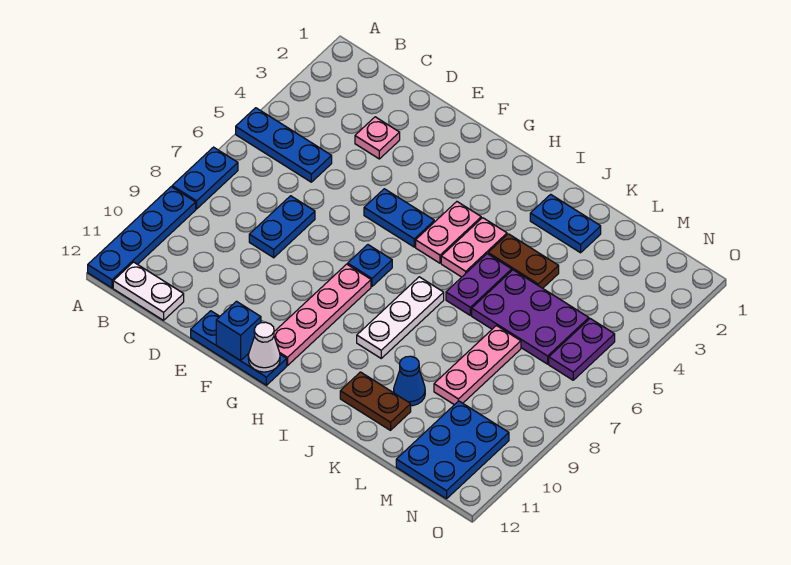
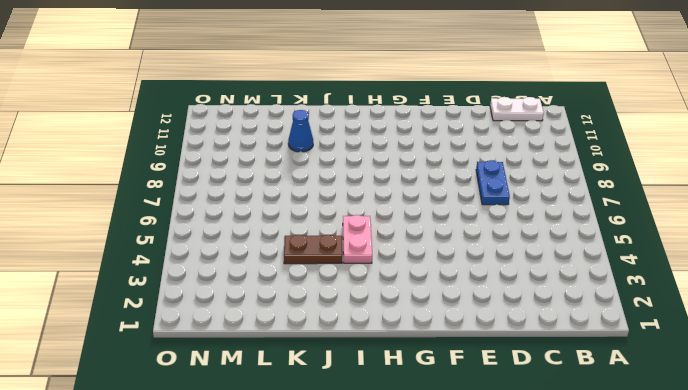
none -> blue 1x3 plate [236,108,332,182]
none -> blue 1x2 plate [172,147,238,209]
none -> blue 1x4 plate [88,187,196,288]

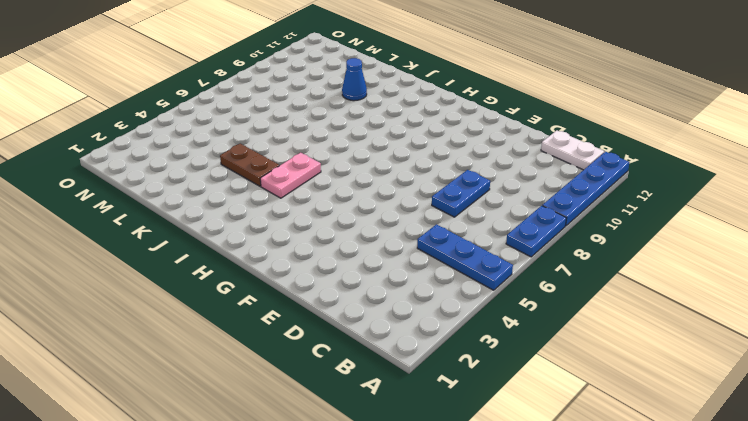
none -> pink 1x1 plate [355,117,400,159]
none -> blue 1x3 plate [191,311,287,385]
none -> blue 1x2 plate [364,189,434,247]

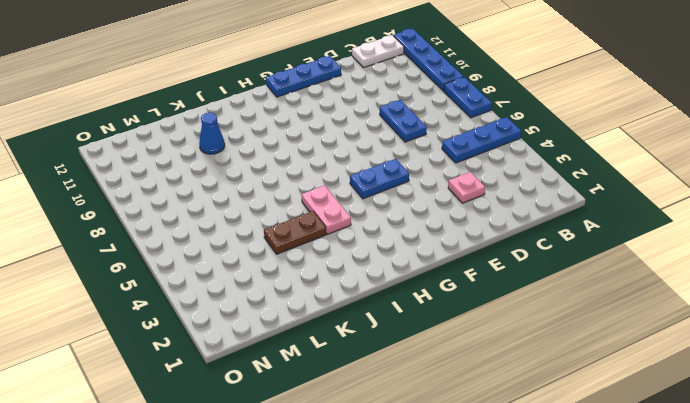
none -> blue 1x1 plate [348,245,392,286]
none -> pink 1x4 plate [274,264,371,366]
none -> pink 1x2 plate [416,202,481,263]

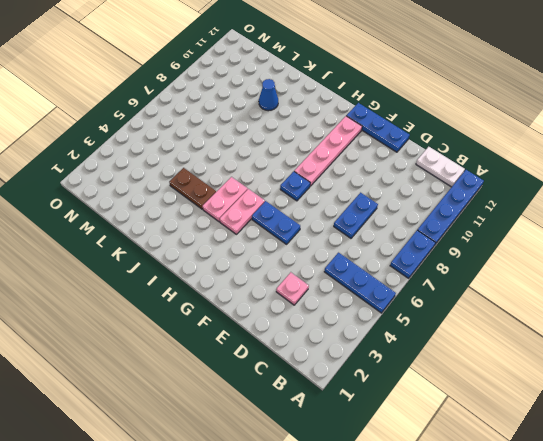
none -> white 1x3 plate [357,277,444,358]
none -> blue 1x2 plate [530,194,601,253]
none -> purple 1x2 plate [446,254,512,315]

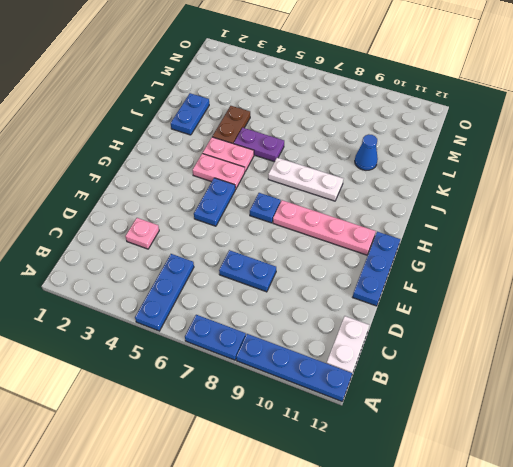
none -> brown 1x2 plate [340,372,411,430]
none -> purple 2x3 plate [472,270,589,364]
none -> pink 1x3 plate [434,326,521,405]

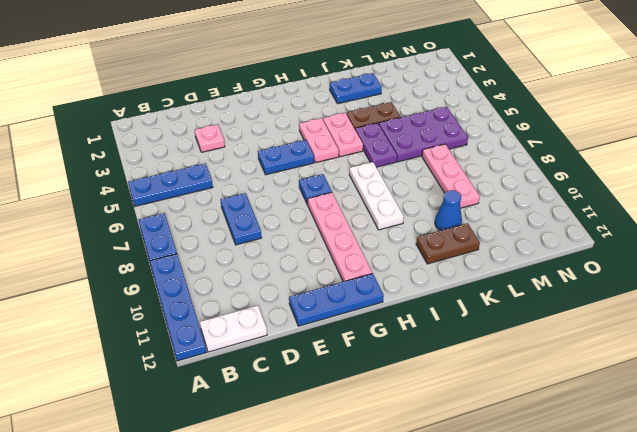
none -> blue 2x3 plate [396,401,509,499]
none -> purple 1x2 plate [549,319,615,380]
none -> blue 1x1 brick [216,301,261,361]

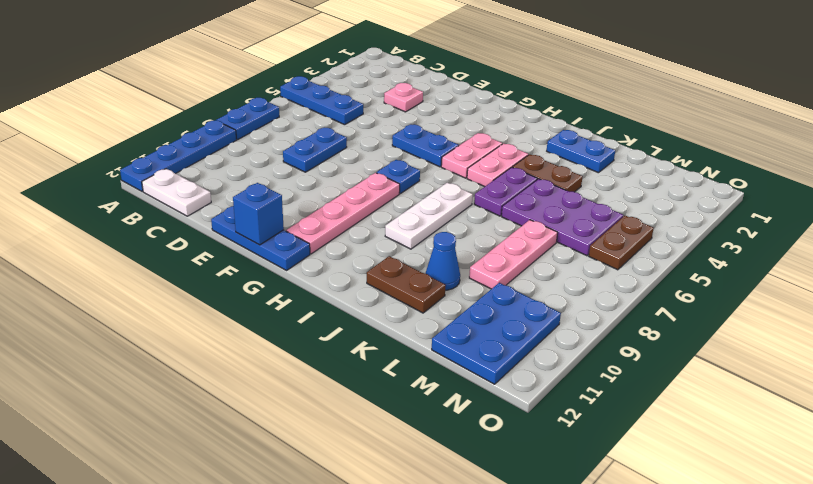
brown 1x2 plate [589,216,654,270] -> purple 1x2 plate [549,319,615,380]
none -> white 1x1 cone [248,322,280,372]

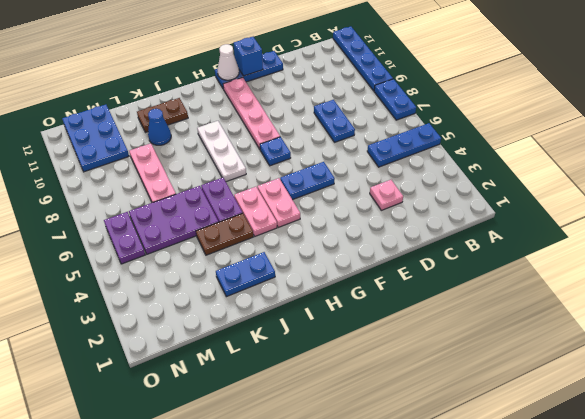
none -> white 1x2 plate [113,262,184,320]

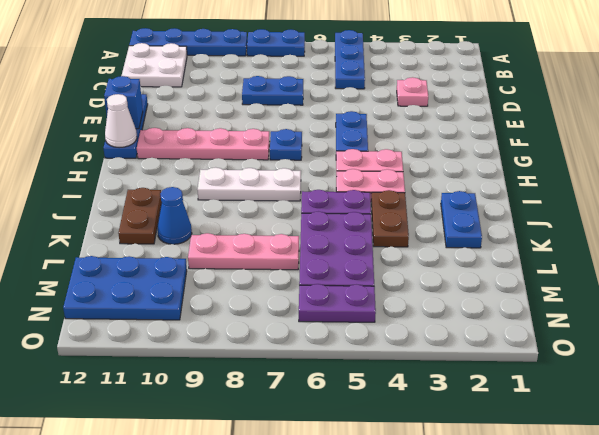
white 2x2 plate [122,43,187,87] -> white 1x2 plate [113,262,184,320]

